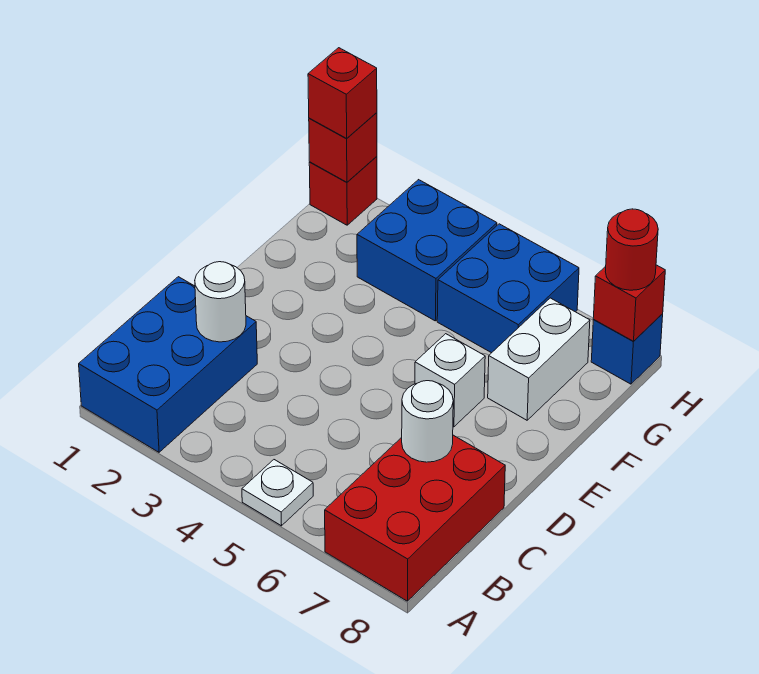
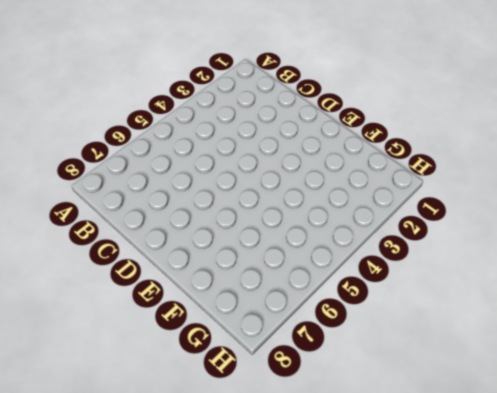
none -> blue 2x3 brick [79,277,257,452]
none -> white 1x1 plate [242,460,313,526]
none -> red 2x3 brick [325,435,505,601]

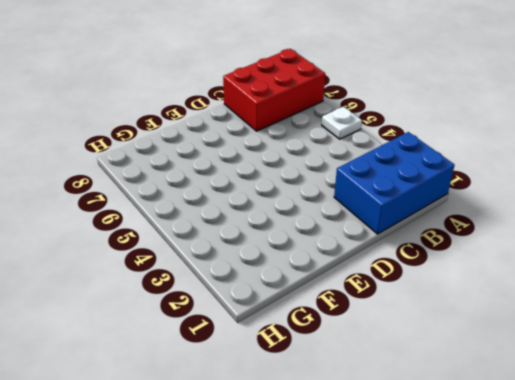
none -> white 1x1 brick [415,334,485,427]
none -> white 1x2 brick [488,298,590,420]
none -> blue 2x2 brick [357,180,497,321]

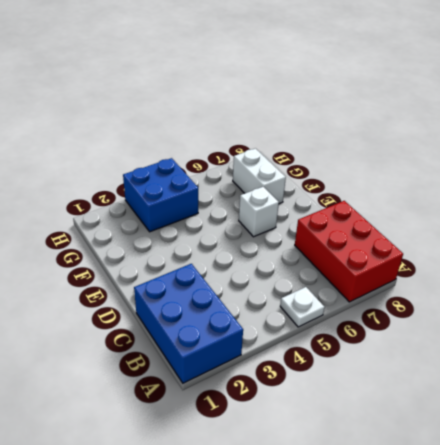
none -> blue 2x2 brick [437,224,579,353]
none -> red 1x1 brick [309,157,377,225]
none -> blue 1x1 brick [591,314,663,384]

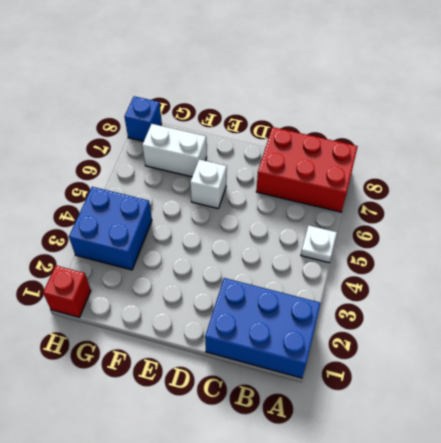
none -> blue 2x2 brick [437,224,579,353]
none -> white 1x1 round brick [195,262,246,342]
none -> white 1x1 round brick [402,381,453,462]

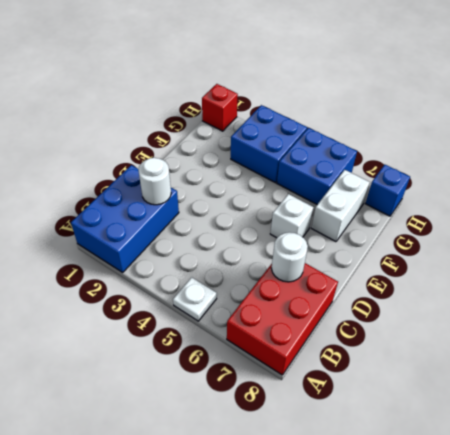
none -> red 1x1 brick [309,113,377,182]
none -> red 1x1 brick [593,265,665,341]
none -> red 1x1 brick [308,48,377,139]

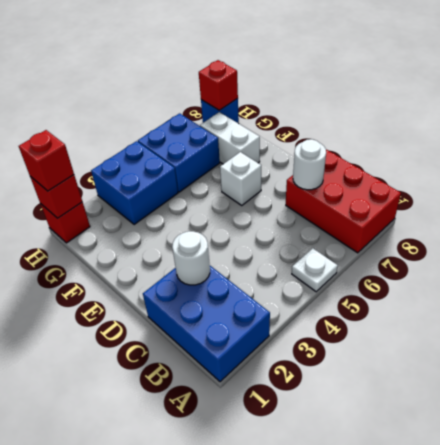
none -> red 1x1 round brick [605,209,658,290]

